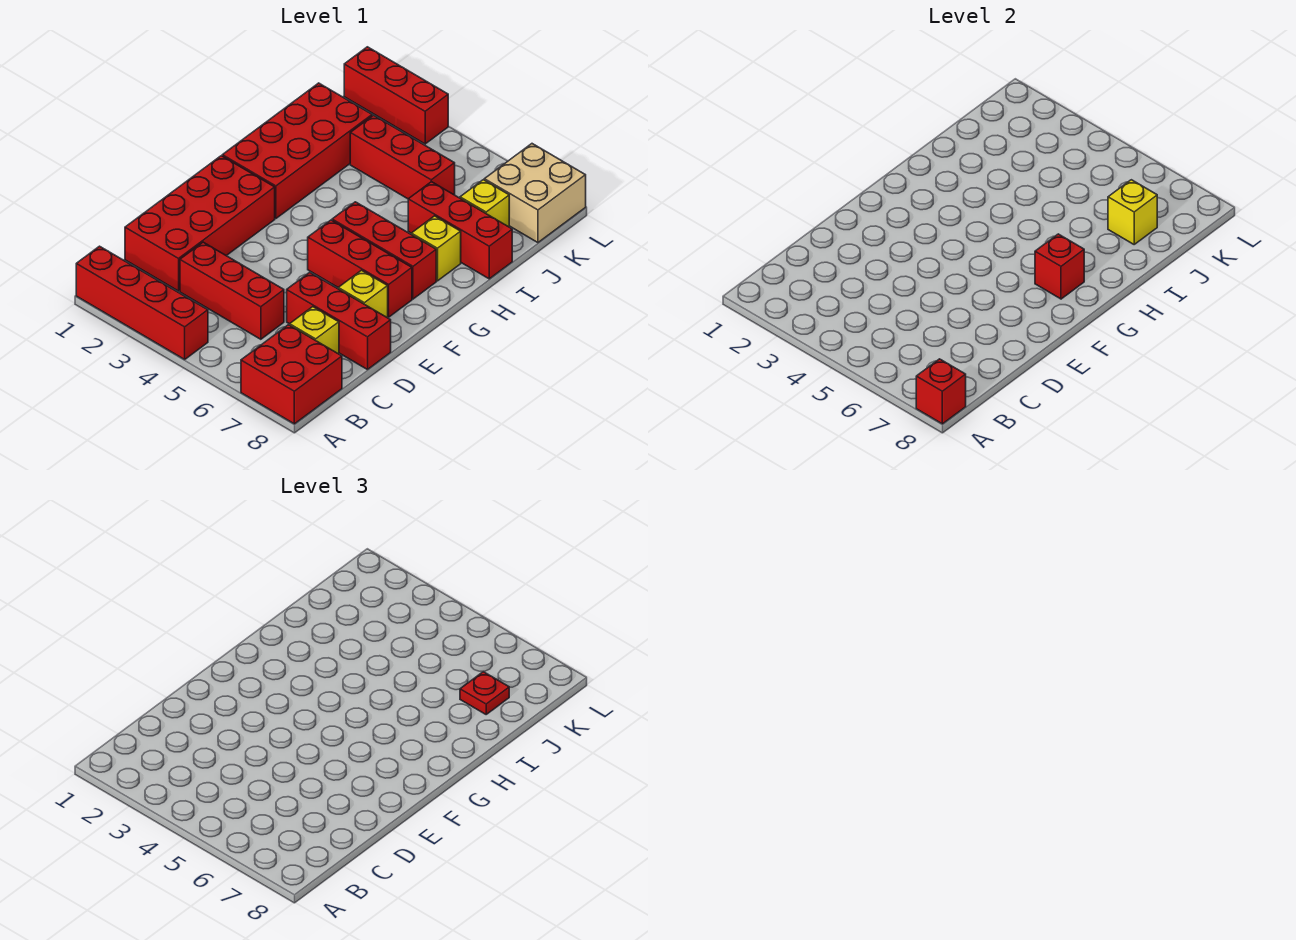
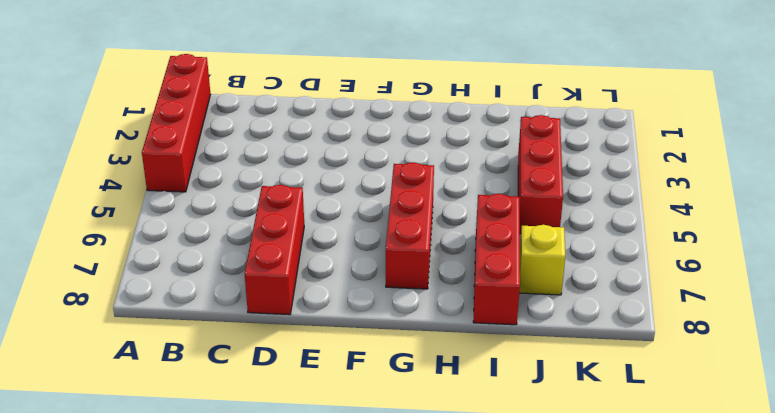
none -> red 2x2 brick [241,325,342,424]
none -> red 2x4 brick [125,156,275,291]
none -> red 1x3 brick [180,242,284,339]

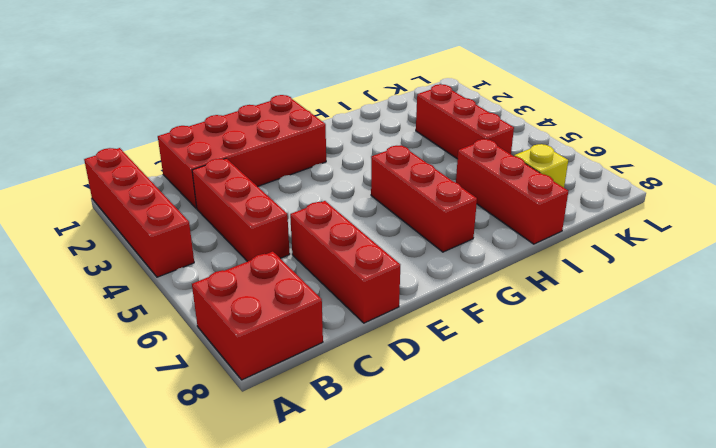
none -> yellow 1x1 brick [290,307,339,354]
none -> yellow 1x1 brick [338,270,388,318]
none -> red 1x3 brick [308,220,412,317]

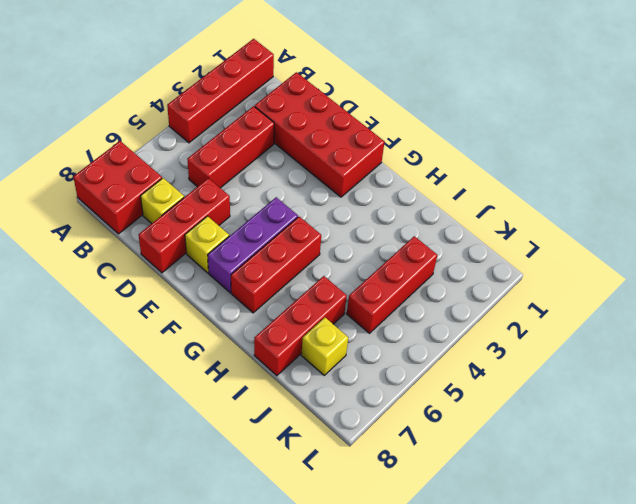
purple 1x3 brick [208,197,298,293] -> red 1x3 brick [308,220,412,317]
none -> red 2x4 brick [222,83,372,218]
none -> yellow 1x1 brick [411,216,461,281]
none -> tan 2x2 brick [484,144,586,243]

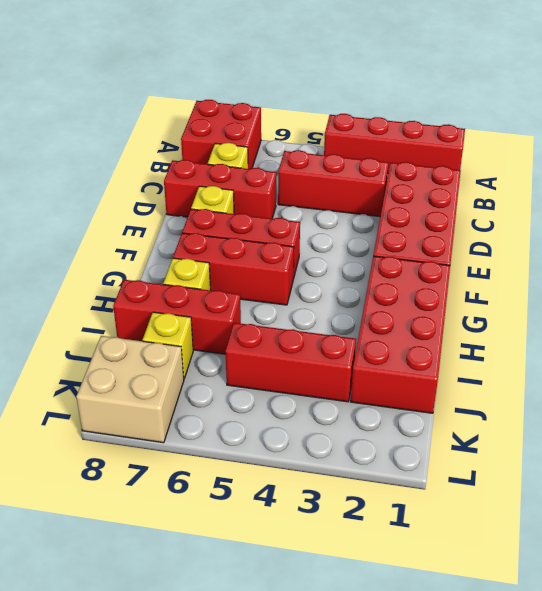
none -> red 1x3 brick [344,47,448,144]
none -> red 1x1 brick [916,359,966,424]
none -> red 1x1 brick [1035,234,1084,299]

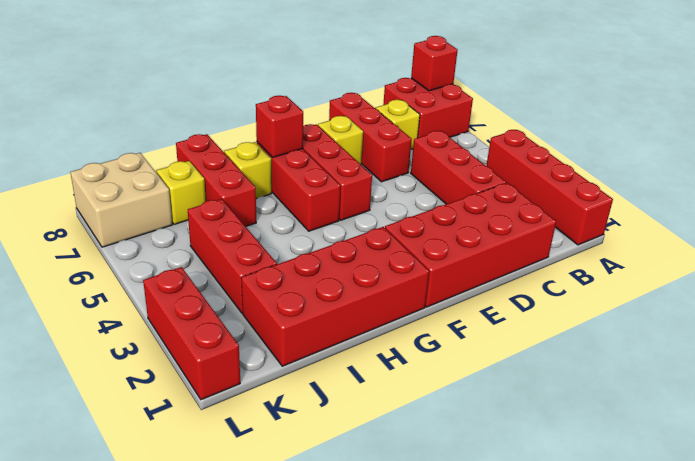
none -> yellow 1x1 brick [1108,180,1157,244]
none -> red 1x1 plate [460,672,509,714]

